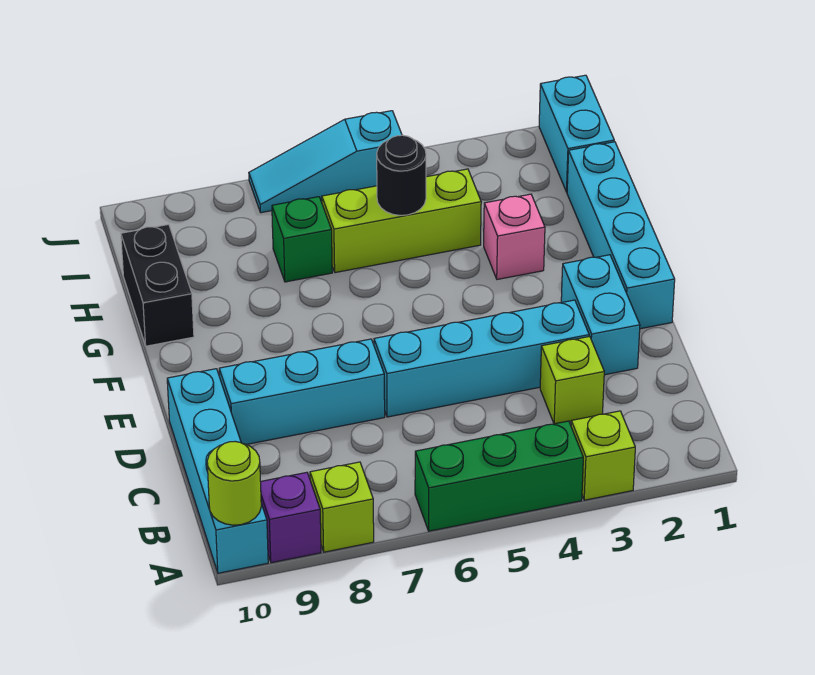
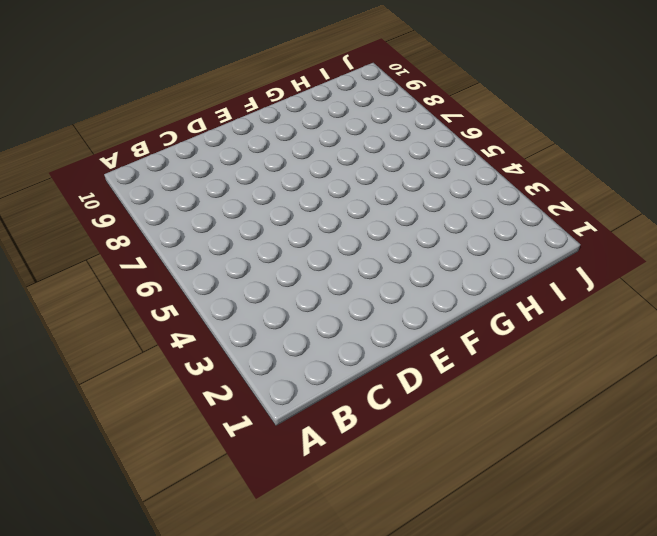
none -> lime 1x1 brick [571,411,635,500]
none -> green 1x3 brick [415,421,583,531]
none -> lime 1x1 brick [310,462,374,552]

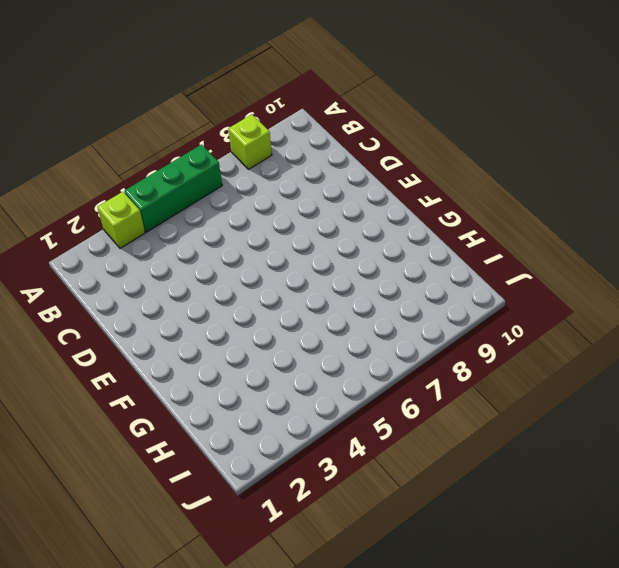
none -> purple 1x1 brick [261,472,321,563]
none -> cyan 1x4 brick [167,369,268,573]
none -> lime 1x1 brick [540,336,604,424]

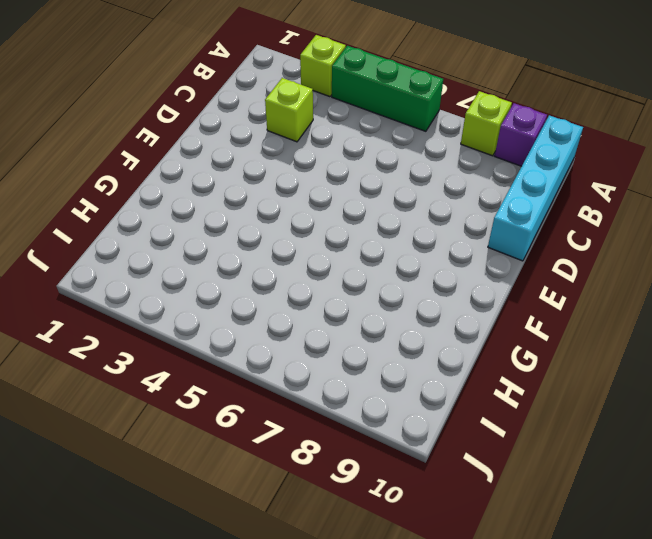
none -> cyan 1x2 brick [561,255,640,375]
none -> cyan 1x4 brick [374,300,589,417]
none -> cyan 1x3 brick [219,339,385,445]

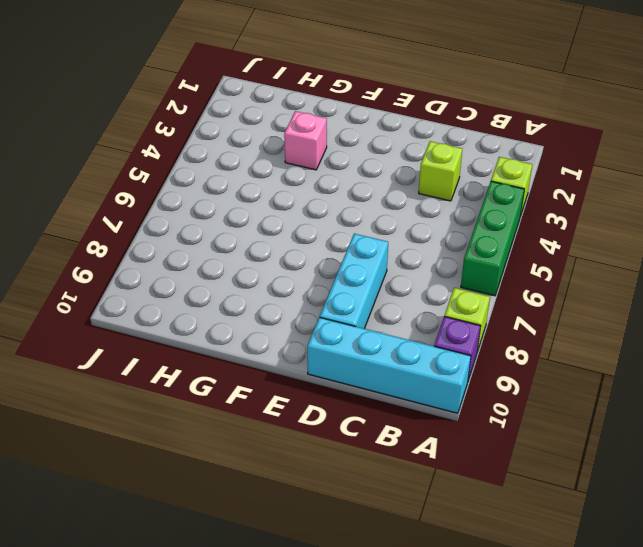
none -> cyan 1x2 brick [561,255,640,375]
none -> cyan 1x4 brick [374,300,589,417]
none -> cyan 1x4 brick [567,142,675,329]

